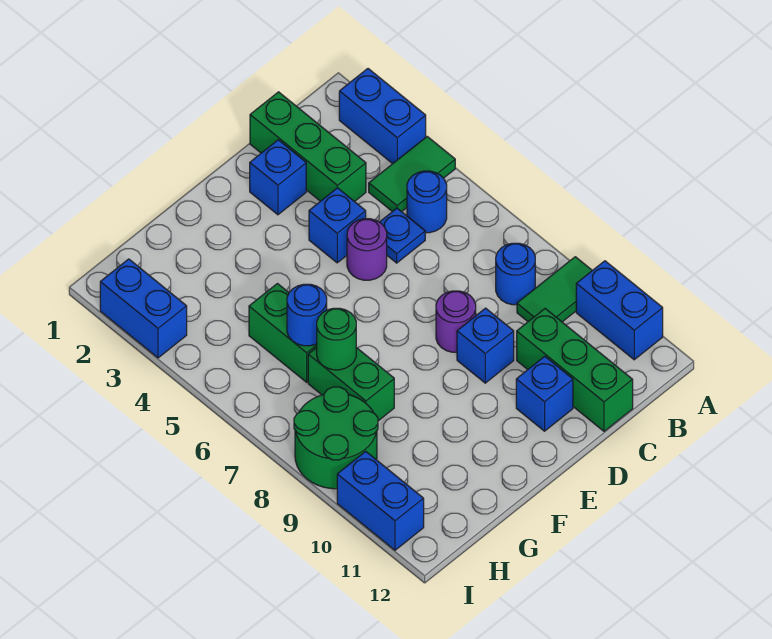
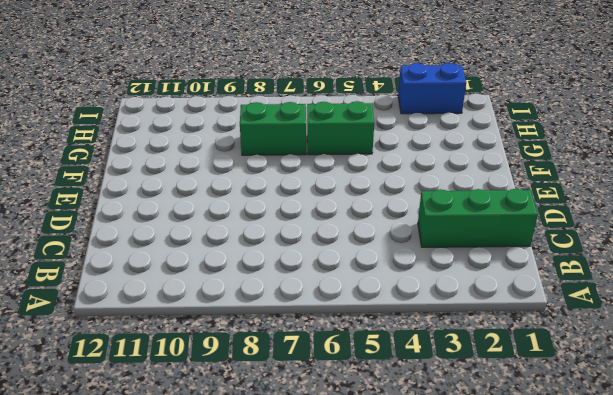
none -> blue 1x2 brick [339,69,426,164]
none -> green 1x2 tile [369,137,455,212]
none -> green 1x2 tile [517,257,592,322]

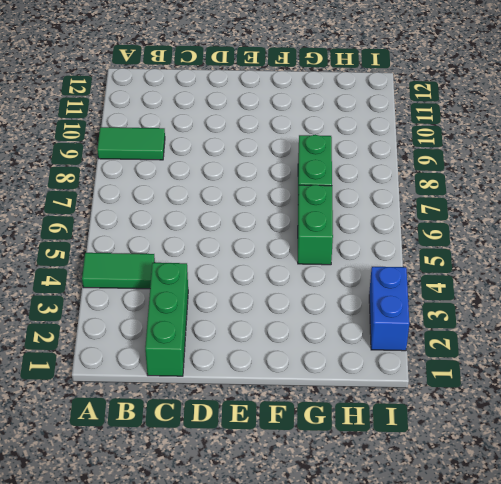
none -> blue 1x2 brick [339,69,426,164]
none -> blue 1x2 brick [576,261,663,360]
none -> blue 1x1 round brick [407,171,447,233]

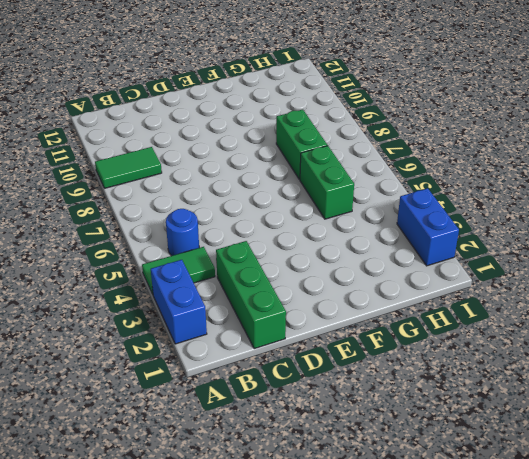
none -> blue 1x2 brick [576,261,663,360]
none -> blue 1x1 round brick [496,243,535,305]
none -> blue 1x1 plate [380,208,425,263]

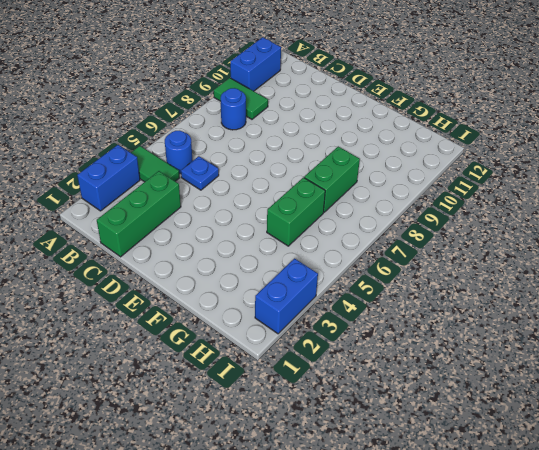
none -> green 1x3 brick [517,309,633,431]
none -> blue 1x1 brick [250,140,306,215]
none -> blue 1x1 brick [309,188,366,263]

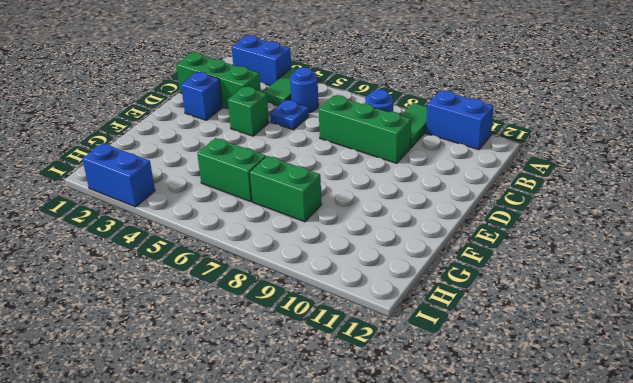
green 1x3 brick [319,96,411,163] -> green 1x3 brick moved to [517,309,633,431]
green 1x1 brick [228,87,269,136] -> blue 1x1 brick [309,188,366,263]
none -> purple 1x1 round brick [347,219,387,280]
none -> purple 1x1 round brick [436,291,476,352]
none -> blue 1x1 brick [457,308,514,383]

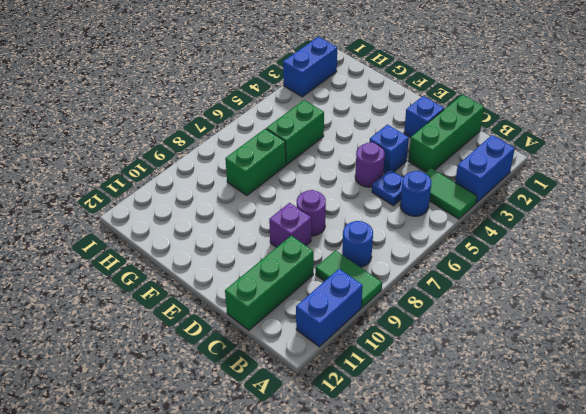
purple 1x1 brick [269,203,311,247] -> blue 1x1 brick [457,308,514,383]
none -> blue 1x1 brick [516,356,573,431]
none -> green 2x2 round brick [294,387,378,489]
none -> blue 1x2 brick [337,451,424,550]

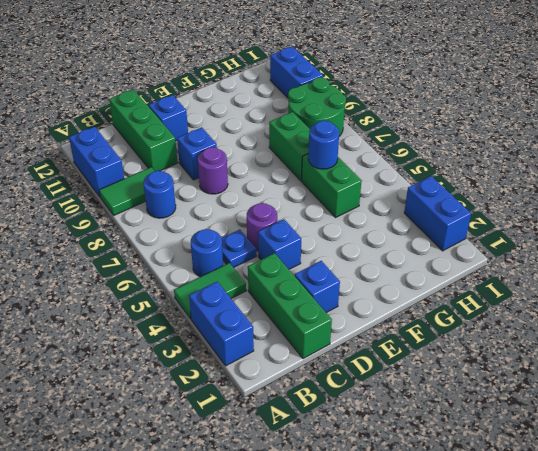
none -> green 1x1 round brick [317,308,356,370]

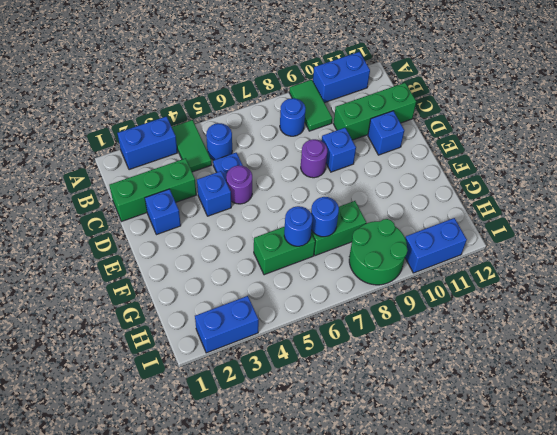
blue 1x1 round brick [311,197,339,237] -> green 1x1 round brick [317,308,356,370]

